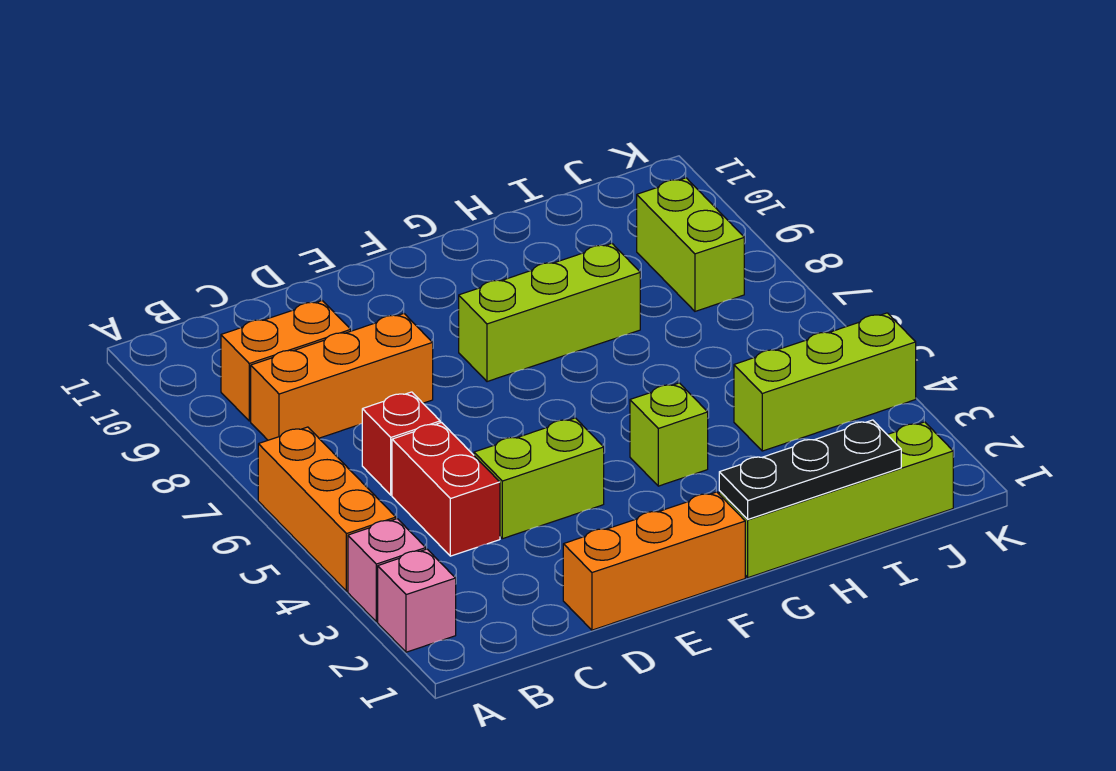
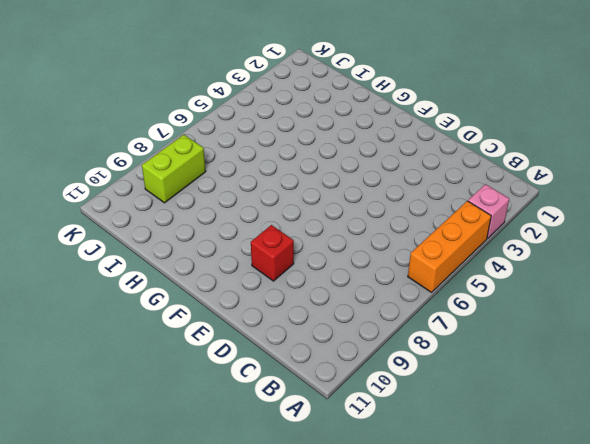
red 1x1 brick [251,225,294,281] -> red 1x1 brick moved to [362,392,440,495]
none -> pink 1x1 brick [378,549,456,652]
none -> orange 1x3 brick [251,314,433,440]
none -> orange 1x2 brick [221,301,351,421]

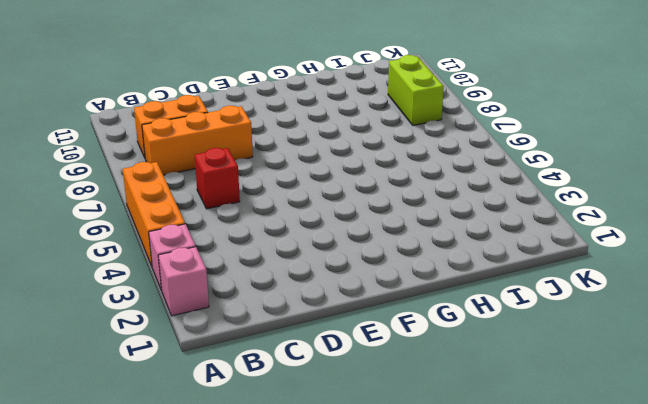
none -> red 1x2 brick [392,423,500,556]
none -> orange 1x3 brick [563,492,745,630]
none -> lime 1x2 brick [474,418,604,539]

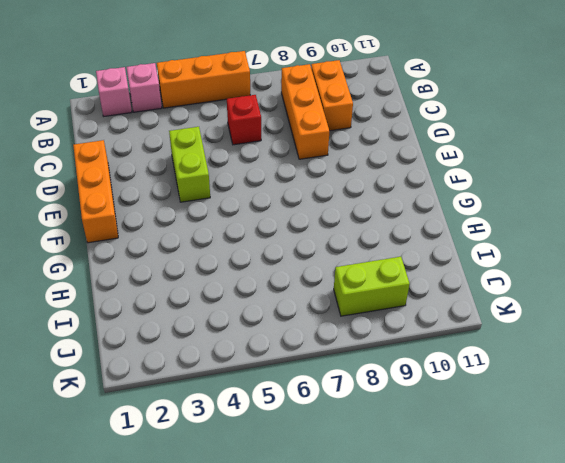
none -> red 1x2 brick [392,423,500,556]
none -> lime 1x3 brick [459,243,640,382]
none -> lime 1x4 brick [719,422,953,578]

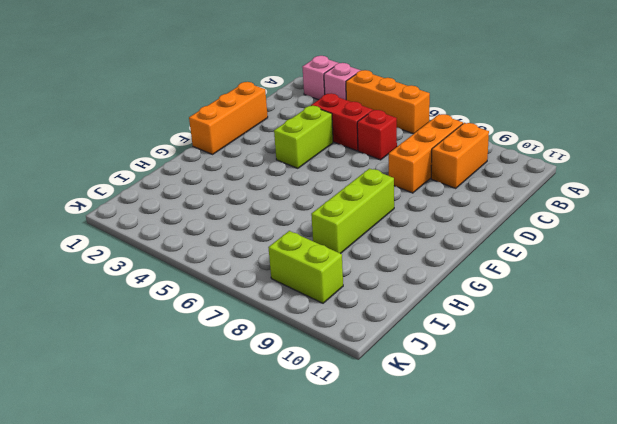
none -> lime 1x4 brick [719,422,953,578]
none -> lime 1x1 brick [630,383,708,486]
none -> lime 1x3 brick [734,313,916,451]

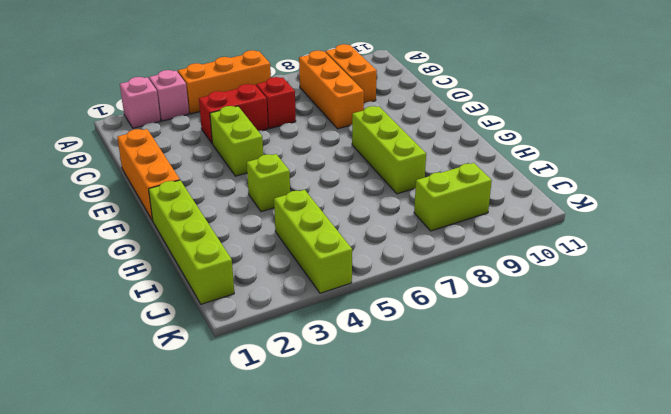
none -> black 1x3 plate [719,420,901,519]

